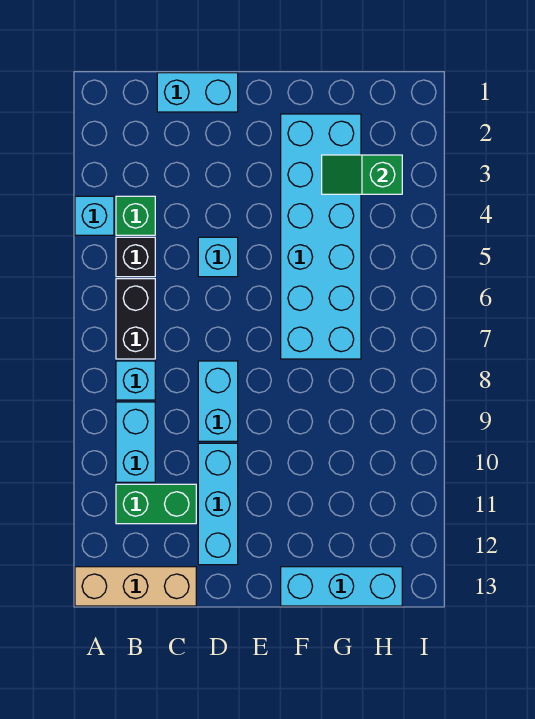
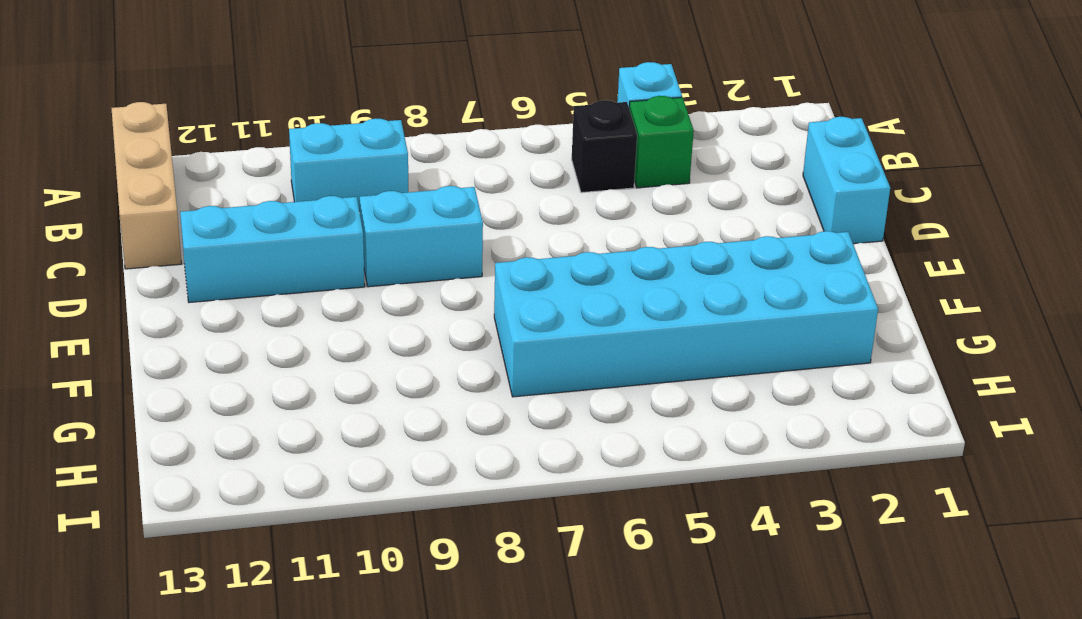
none -> black 1x2 brick [116,279,155,359]
none -> cyan 1x1 brick [116,361,155,400]
none -> green 1x2 brick [116,484,196,524]

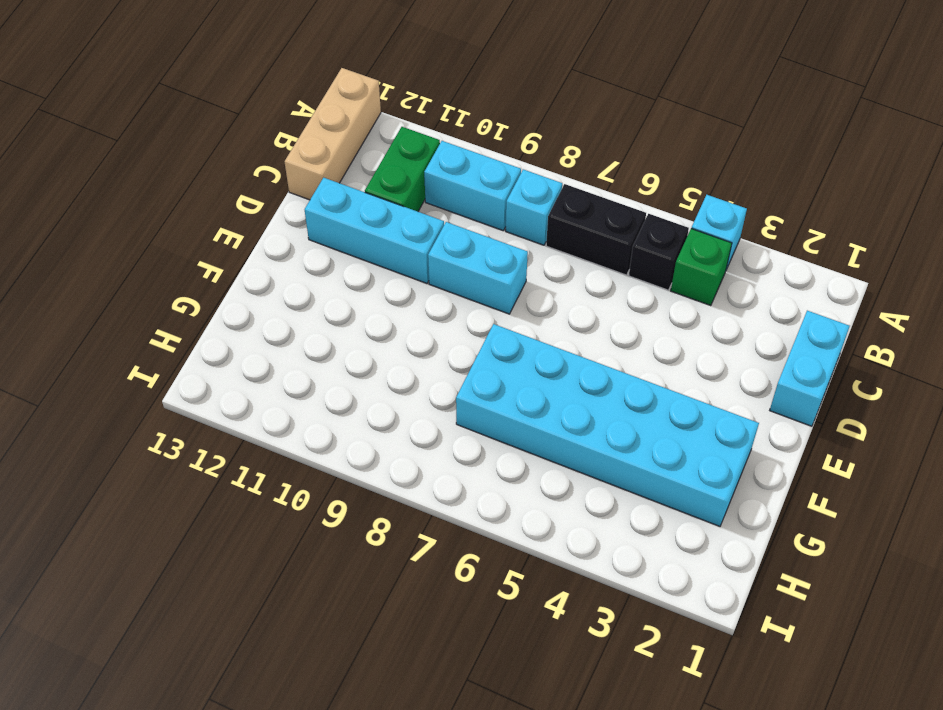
none -> cyan 1x1 brick [198,237,238,277]
none -> cyan 1x3 brick [281,567,402,606]
none -> green 1x2 slope [322,155,402,194]

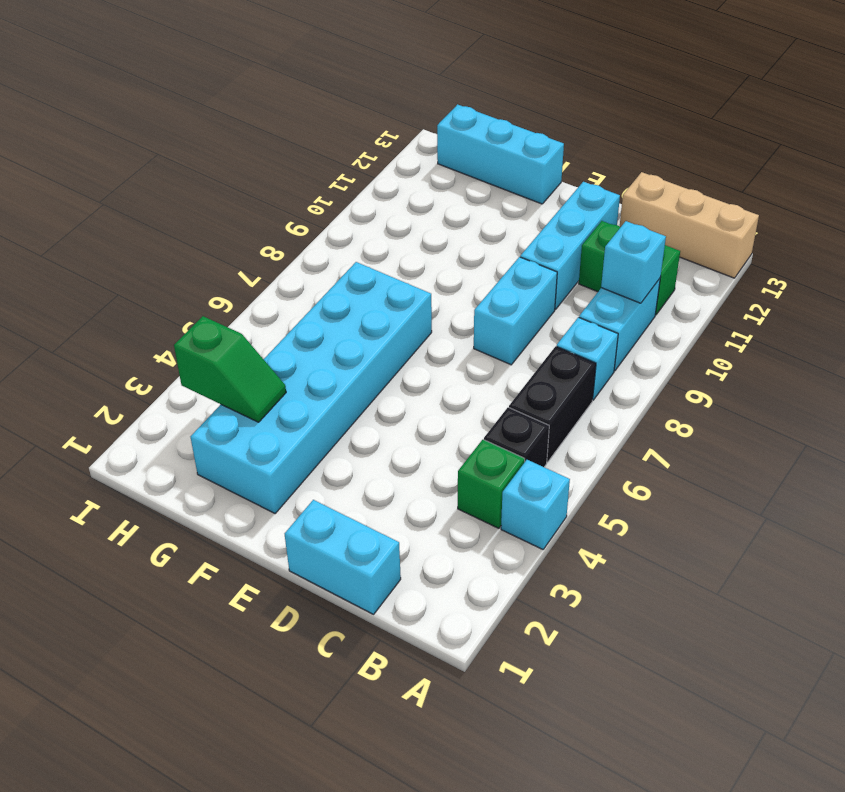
cyan 1x1 brick [601,221,666,303] -> cyan 1x1 brick moved to [198,237,238,277]

